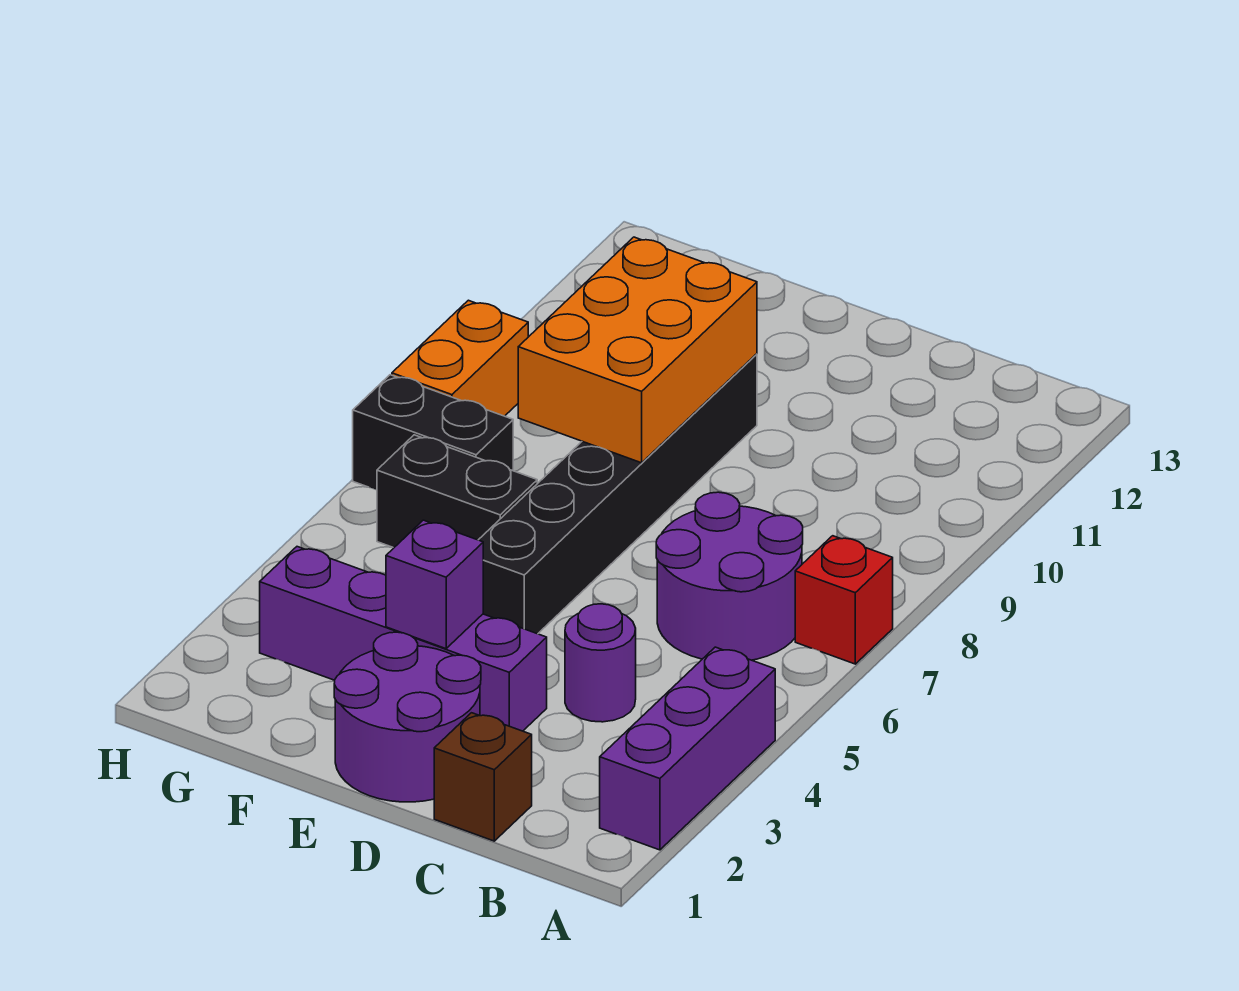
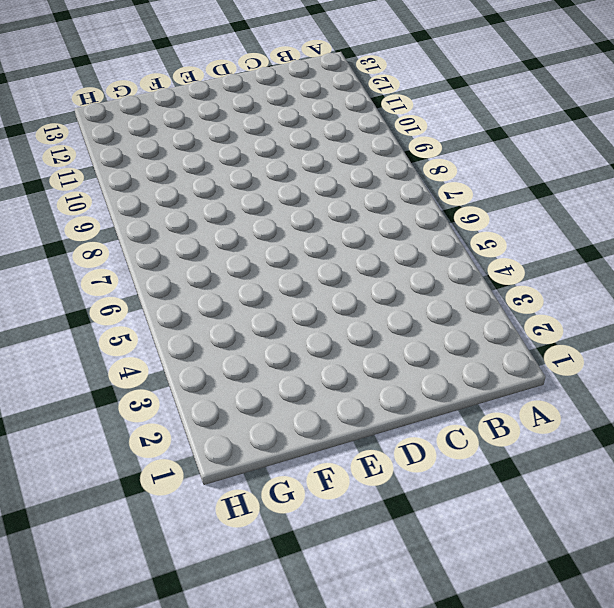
none -> purple 1x3 brick [600,647,775,850]
none -> red 1x1 brick [795,536,893,664]
none -> purple 2x2 round brick [656,492,803,660]

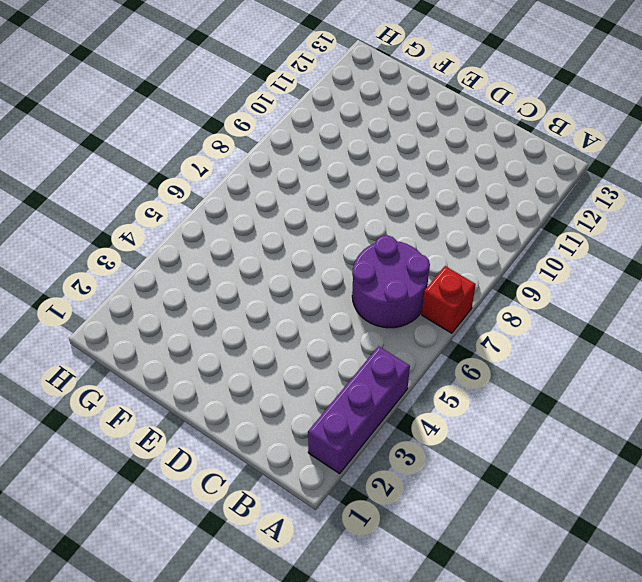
none -> brown 1x1 brick [434,713,532,841]
none -> purple 1x1 round brick [565,604,636,722]
none -> purple 2x2 round brick [334,632,481,802]

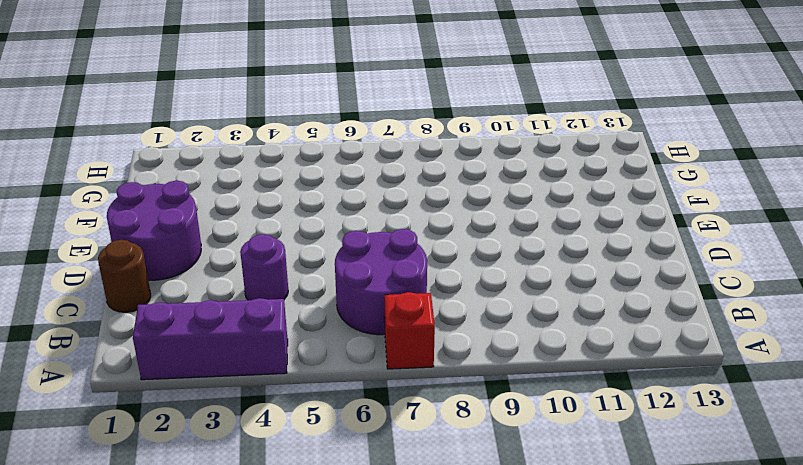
brown 1x1 round brick [98,240,151,312] -> brown 1x1 brick [434,713,532,841]
none -> purple 1x4 brick [260,547,547,731]
none -> black 1x6 brick [479,354,757,634]
none -> black 1x2 brick [377,435,537,548]

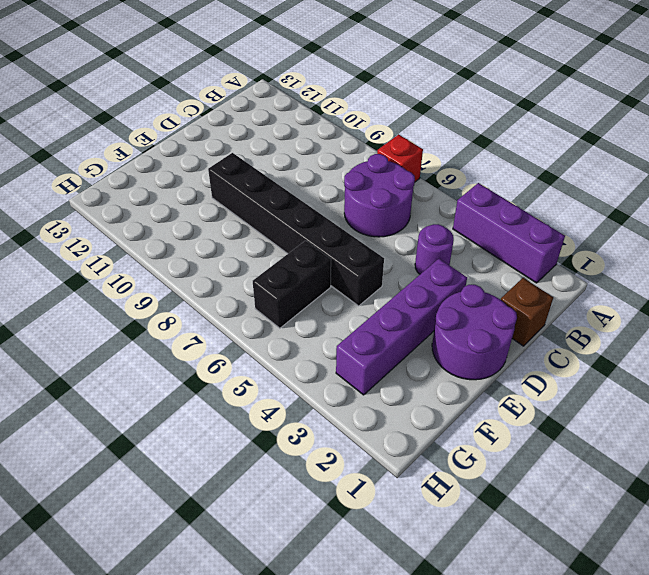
none -> black 1x2 brick [353,375,513,490]
none -> orange 1x2 brick [392,300,528,416]
none -> purple 1x1 brick [386,520,483,649]

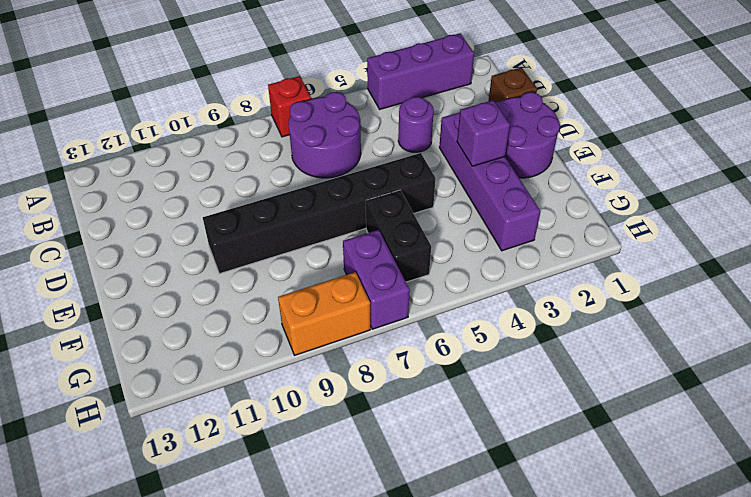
purple 1x2 brick [343,230,410,329] -> black 1x2 brick [353,375,513,490]
none -> orange 2x3 brick [518,237,757,463]

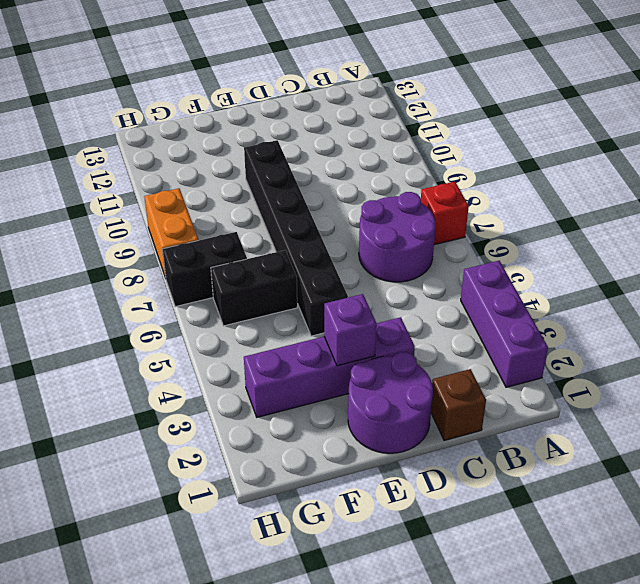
none -> purple 1x1 round brick [565,604,636,722]
none -> orange 2x3 brick [518,237,757,463]

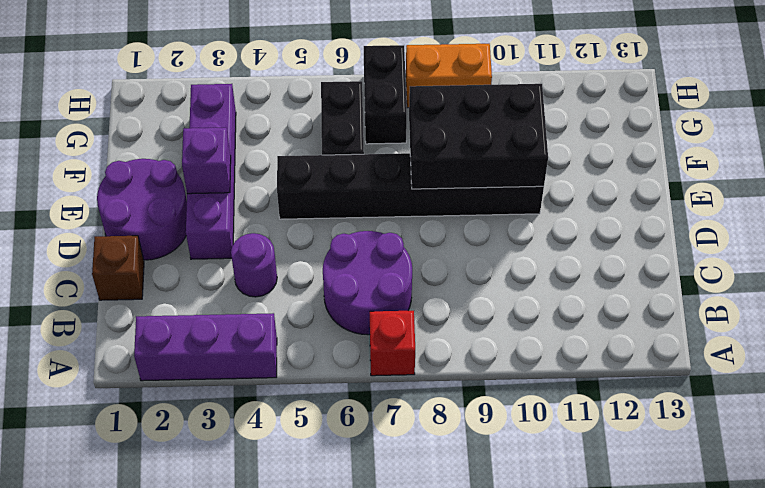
black 2x3 brick [409,84,548,189] -> orange 2x3 brick [518,237,757,463]

